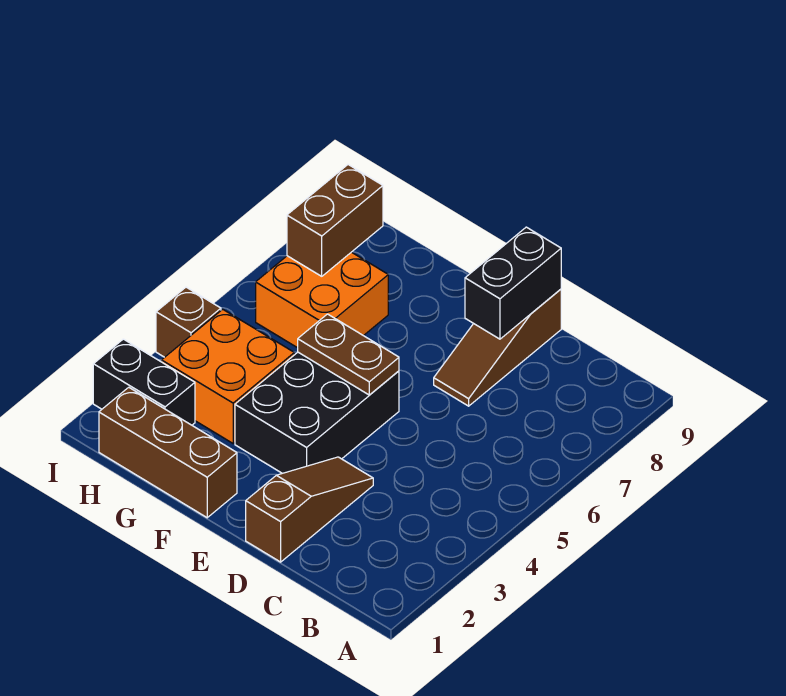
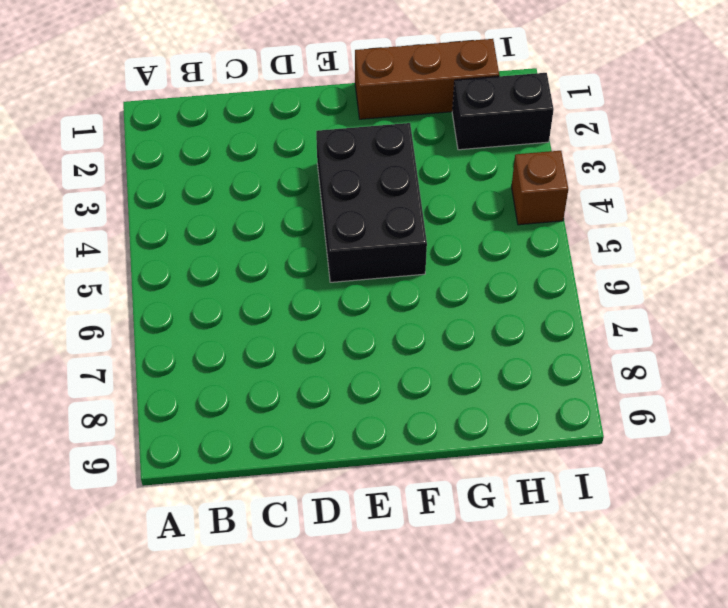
none -> brown 1x3 slope [246,457,373,562]
none -> brown 1x3 slope [434,289,561,406]

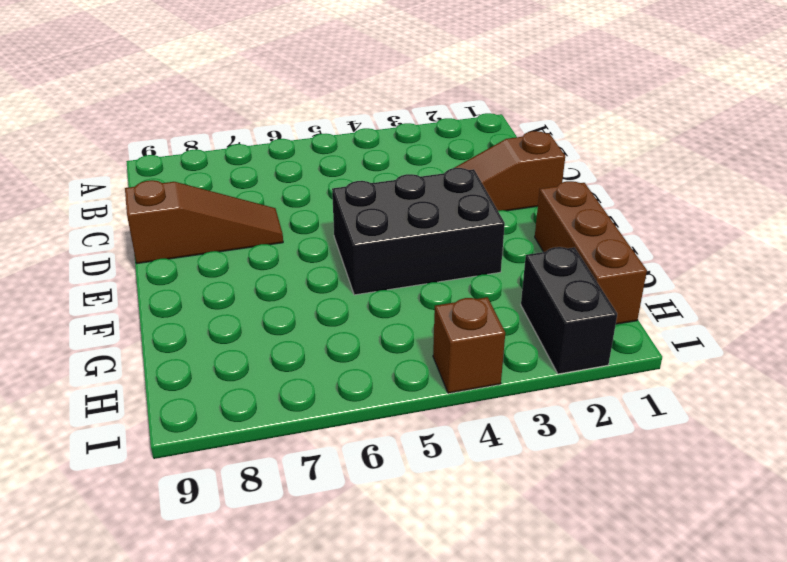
none -> orange 2x2 brick [162,309,294,443]
none -> orange 2x2 brick [256,252,388,348]

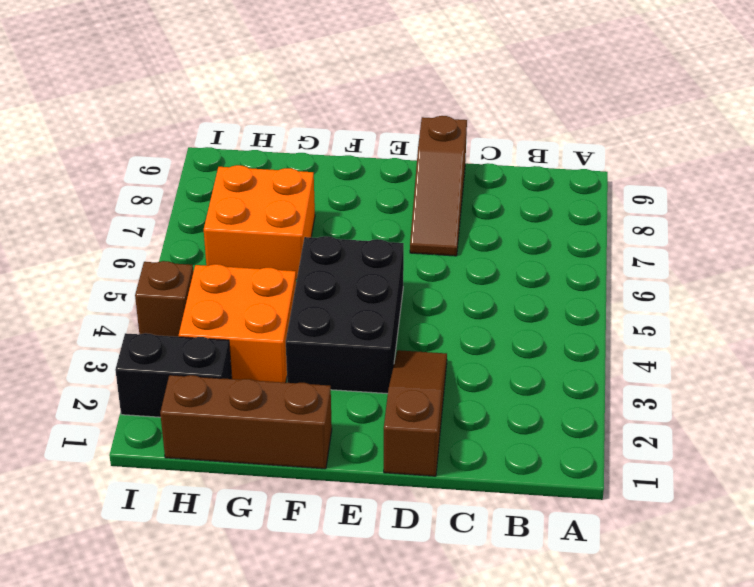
none -> black 1x2 brick [465,227,561,339]
none -> brown 1x2 plate [298,314,399,395]

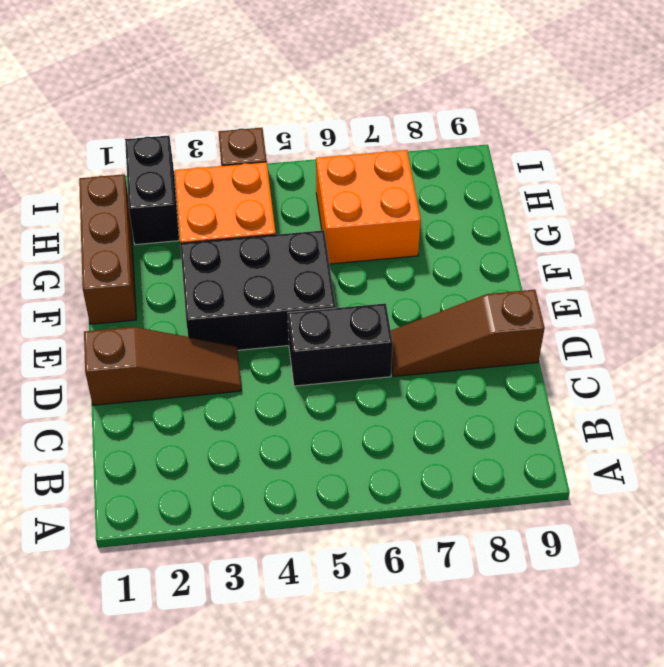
black 1x2 brick [288,303,393,386] -> black 1x2 brick moved to [465,227,561,339]
none -> brown 1x2 plate [298,314,399,395]
none -> brown 1x2 brick [287,165,383,276]

